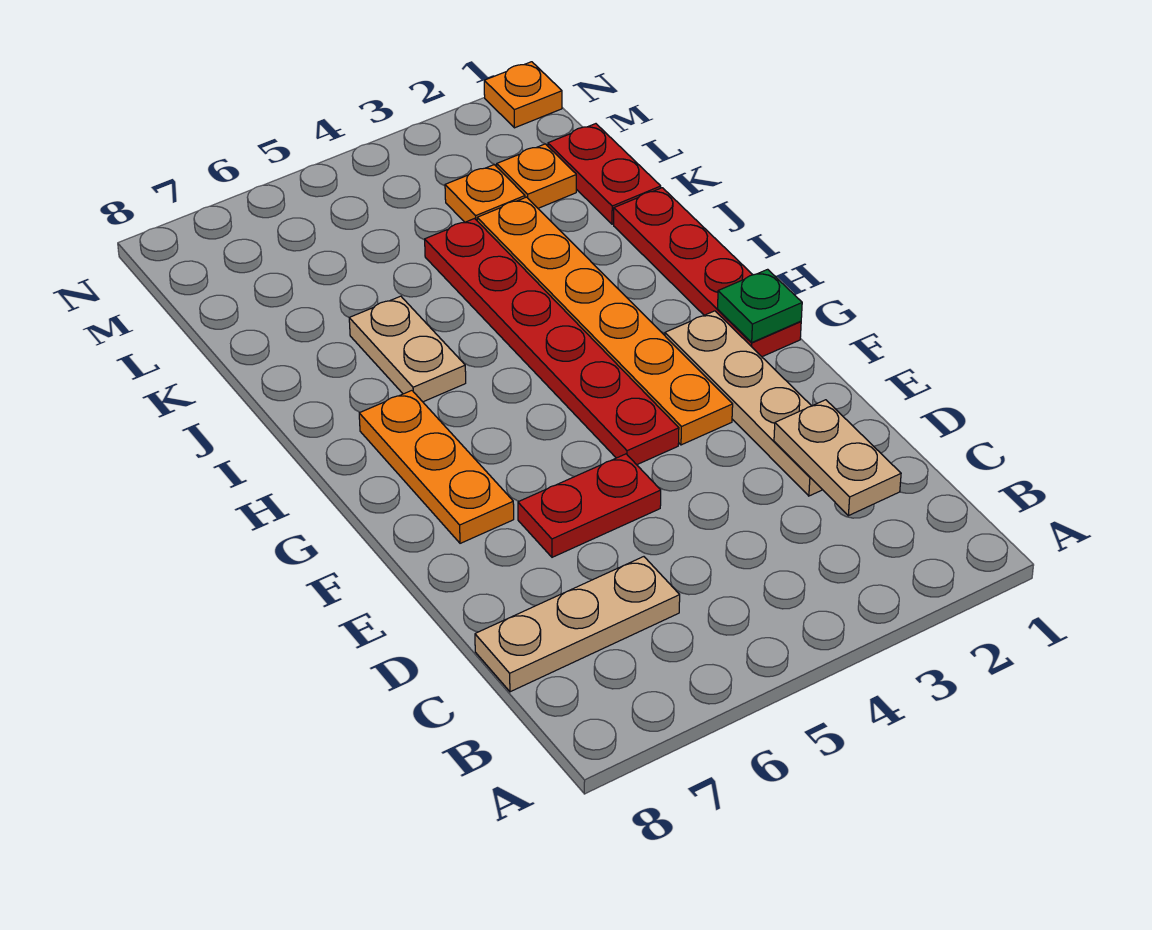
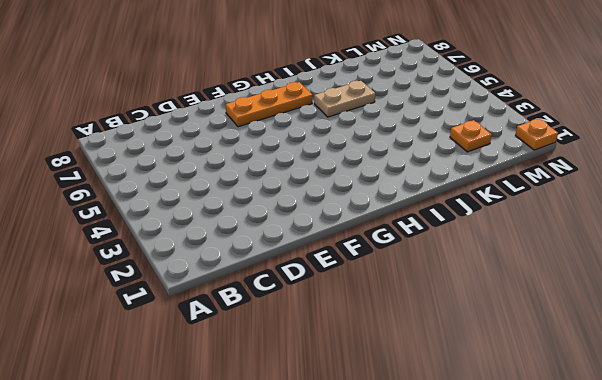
none -> tan 1x3 plate [475,557,680,692]
none -> tan 1x4 plate [665,311,822,496]
none -> red 1x2 plate [518,454,661,557]

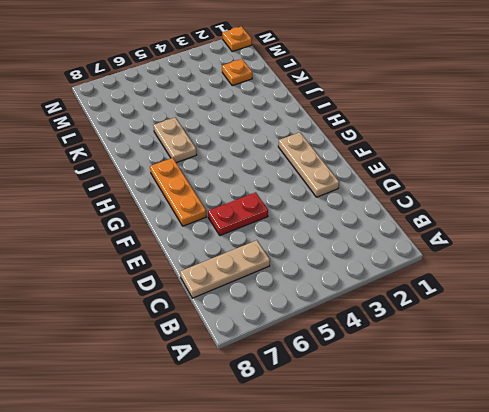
tan 1x3 plate [278,132,339,197] -> tan 1x4 plate [665,311,822,496]
none -> orange 1x6 plate [477,197,733,445]
none -> red 1x6 plate [425,219,679,465]
none -> red 1x4 plate [614,188,801,357]

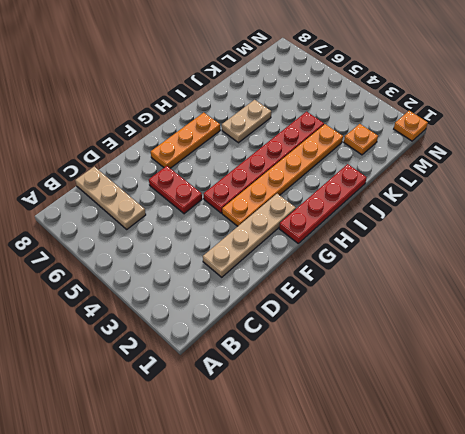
none -> red 1x2 plate [548,124,661,224]
none -> orange 1x1 plate [445,165,525,222]
none -> tan 1x2 plate [774,400,901,516]

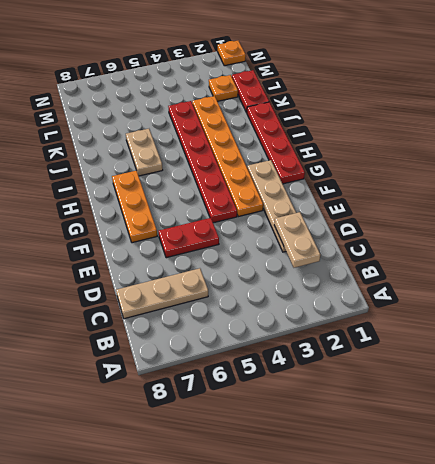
none -> orange 1x1 plate [445,165,525,222]
none -> green 1x1 plate [718,269,802,343]

